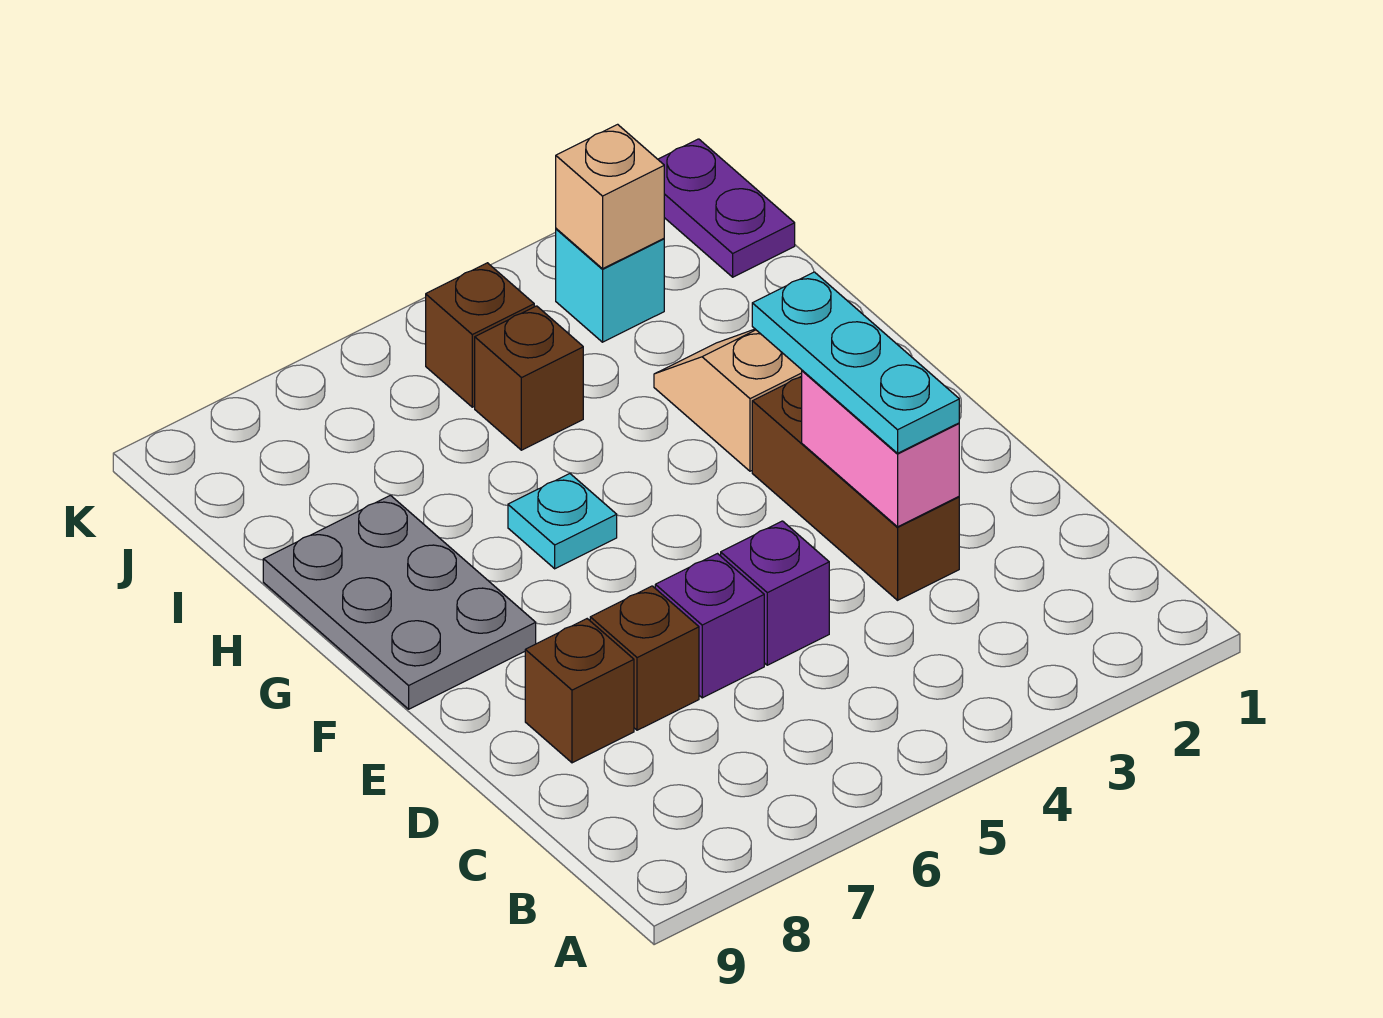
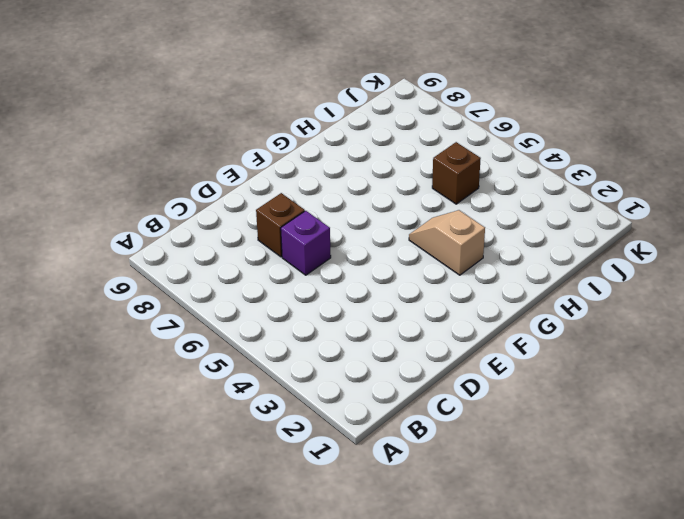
tan 1x2 slope [409,210,485,275] -> tan 1x2 slope turned to [654,329,802,471]
none -> brown 1x3 brick [752,376,959,600]
none -> purple 1x1 brick [721,521,829,665]
none -> brown 1x1 brick [525,619,634,763]

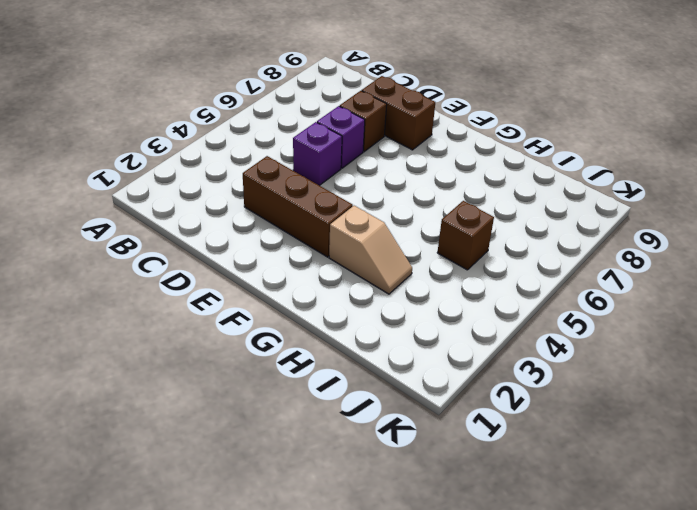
brown 1x2 brick [362,76,435,150] -> brown 1x1 brick [525,619,634,763]
none -> grey 2x3 plate [263,495,536,709]
none -> cyan 1x1 plate [508,474,617,569]
none -> purple 1x2 plate [658,139,795,277]

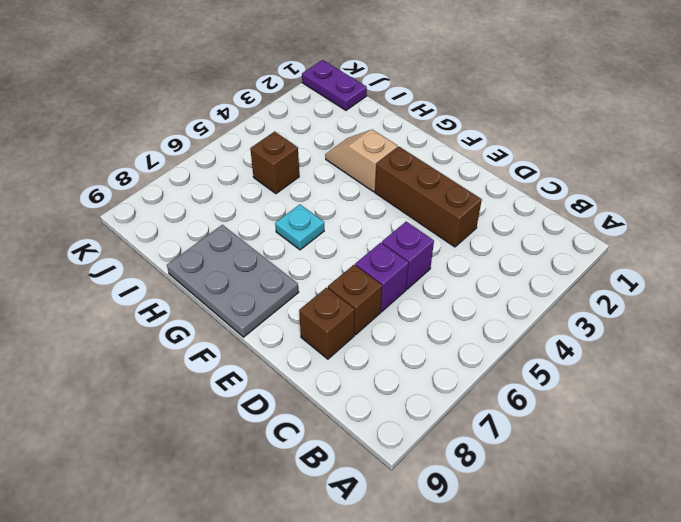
none -> cyan 1x1 brick [556,229,664,342]
none -> brown 1x1 brick [426,263,534,407]
none -> pink 1x2 brick [802,370,959,527]

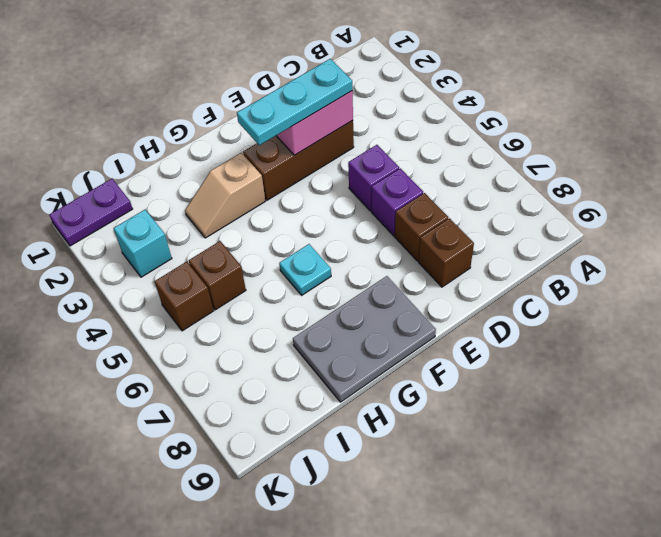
none -> tan 1x1 brick [556,124,664,269]

